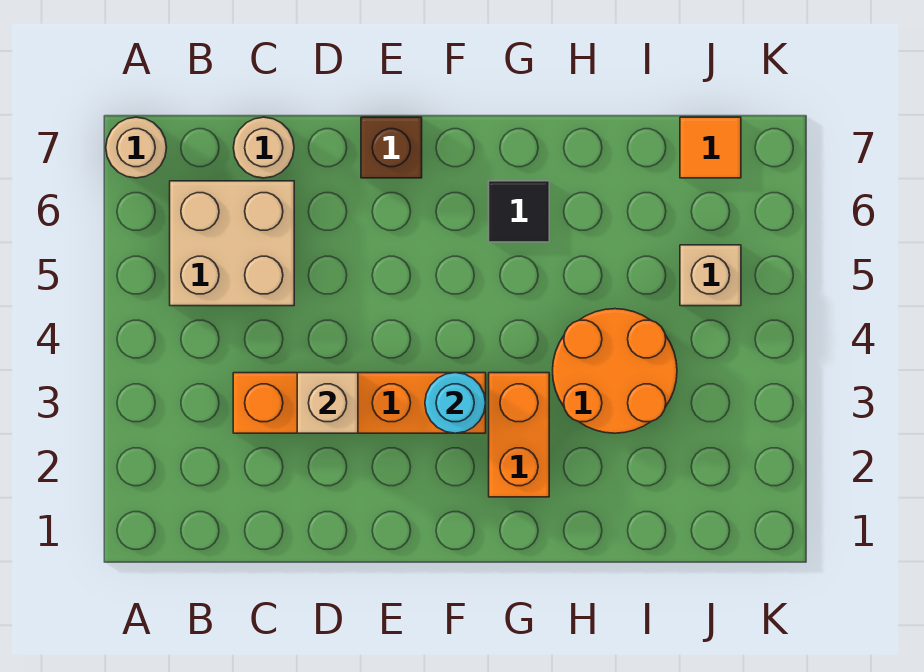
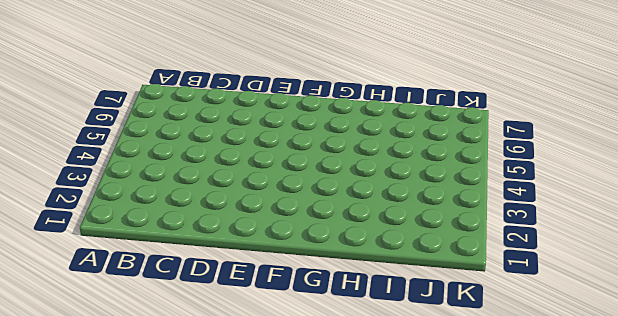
none -> tan 1x1 round brick [106,117,167,178]
none -> tan 2x2 brick [170,181,294,306]
none -> orange 1x4 brick [233,373,486,433]

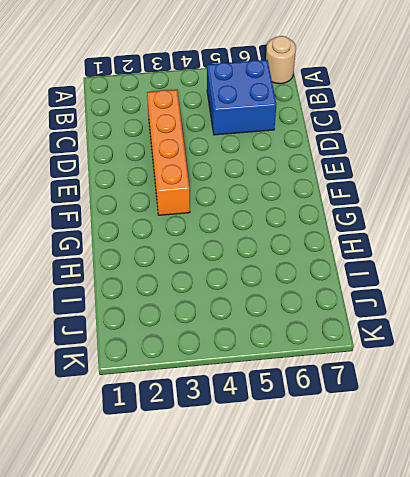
blue 2x2 brick [207,60,276,135] -> tan 2x2 brick [170,181,294,306]
none -> tan 1x1 round brick [233,117,294,178]
none -> brown 1x1 brick [361,117,422,178]
none -> orange 1x2 brick [489,373,549,497]

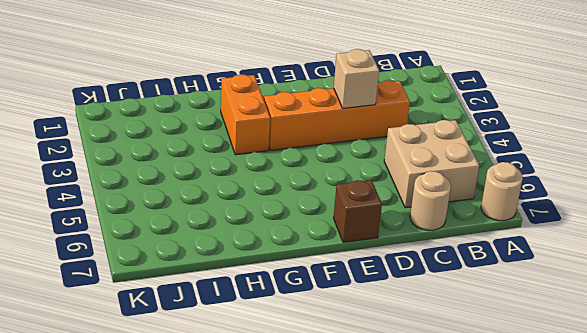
none -> black 1x1 tile [489,181,549,242]
none -> orange 2x2 round brick [553,309,677,433]
none -> tan 1x1 brick [680,245,741,306]

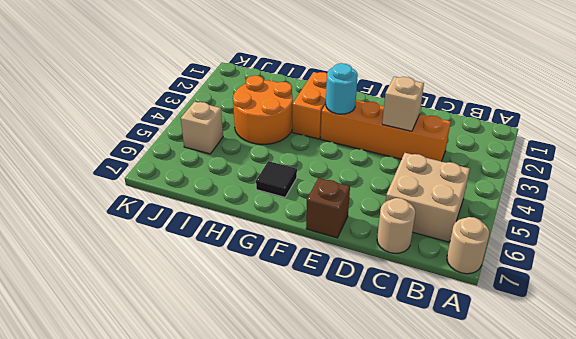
none -> orange 1x1 tile [680,117,741,178]

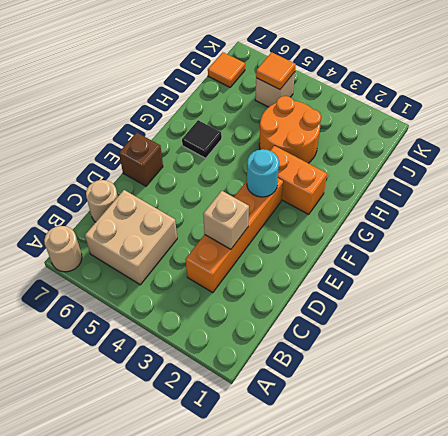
orange 1x1 tile [256,52,296,90] -> none

